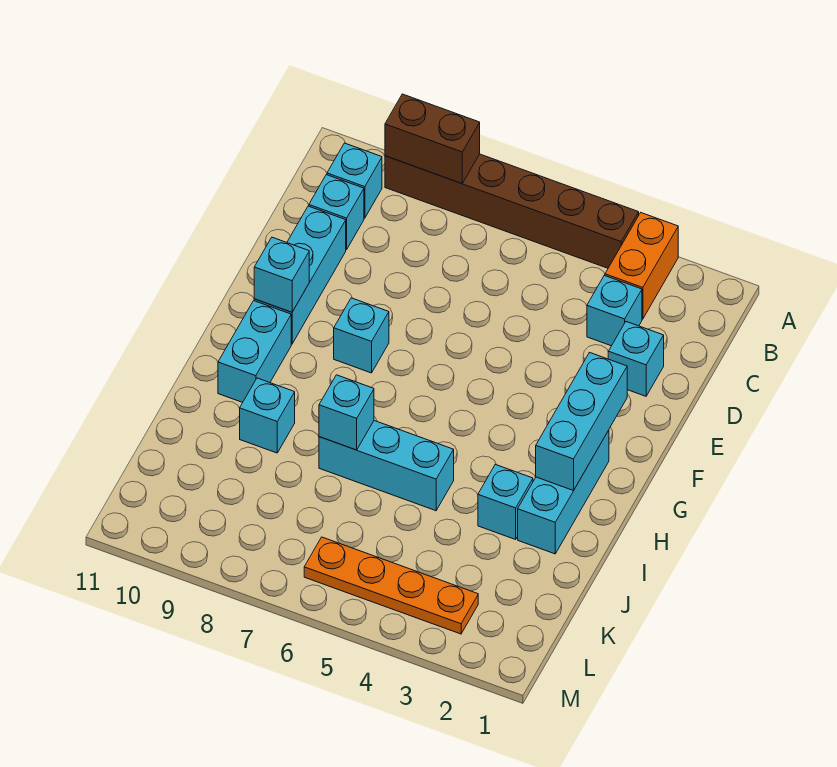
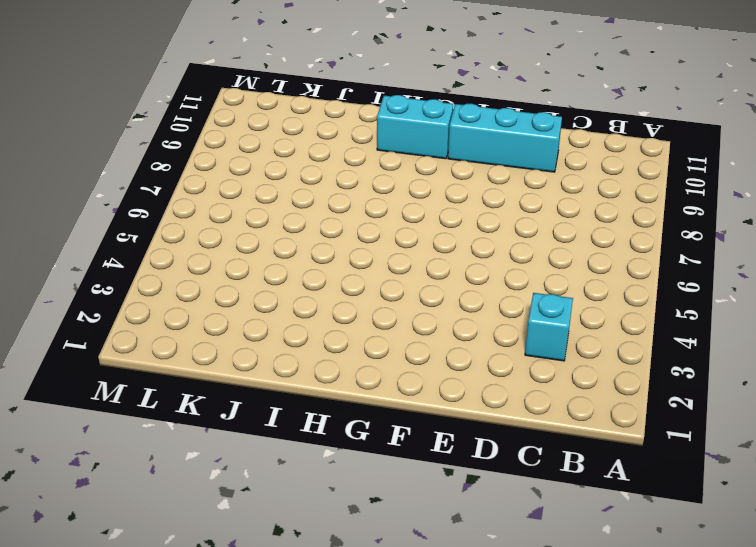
none -> orange 1x2 brick [605,213,678,319]
none -> brown 1x6 brick [385,154,639,268]
none -> cyan 1x1 brick [327,143,382,218]

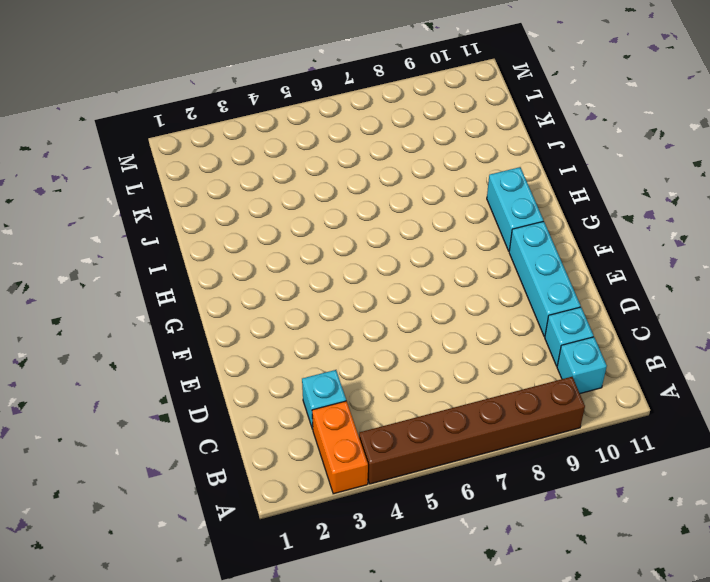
none -> cyan 1x1 brick [608,322,664,396]
none -> cyan 1x1 brick [334,298,389,373]
none -> cyan 1x3 brick [518,430,609,554]

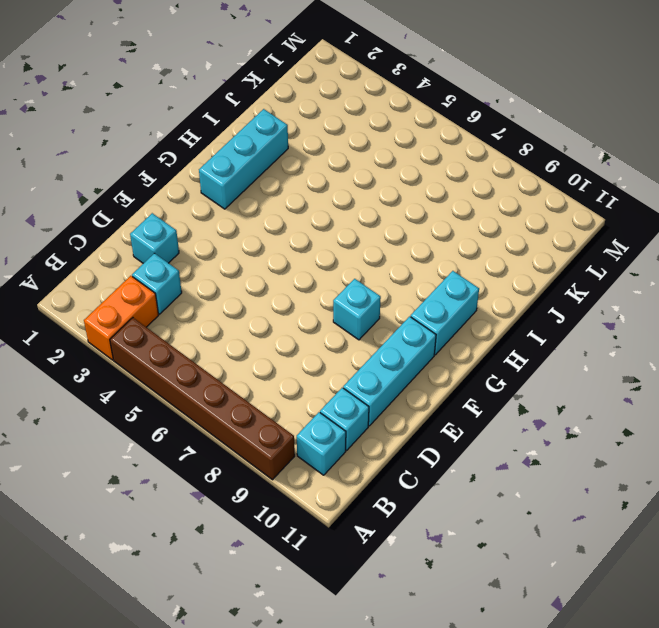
none -> cyan 1x1 brick [478,464,533,539]
none -> cyan 1x3 brick [319,421,454,511]
none -> cyan 1x1 brick [240,378,295,453]

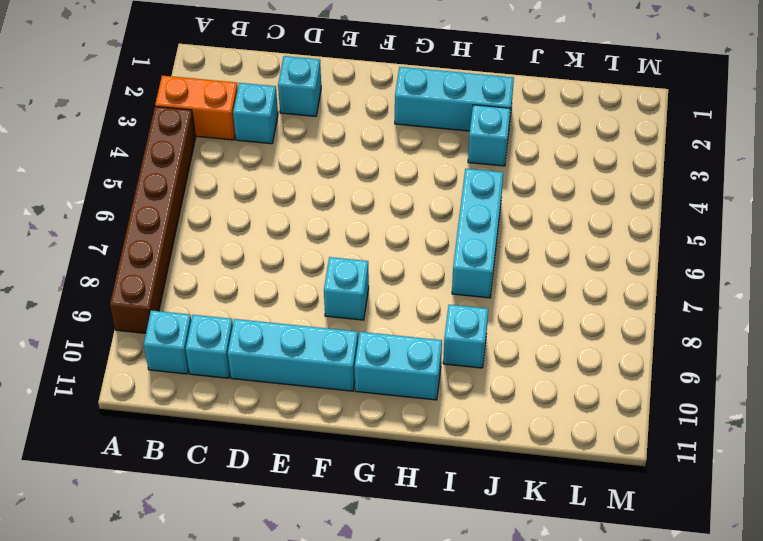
none -> orange 1x4 plate [304,537,478,634]
none -> brown 1x2 brick [385,94,480,183]
none -> cyan 1x3 brick [536,353,627,491]

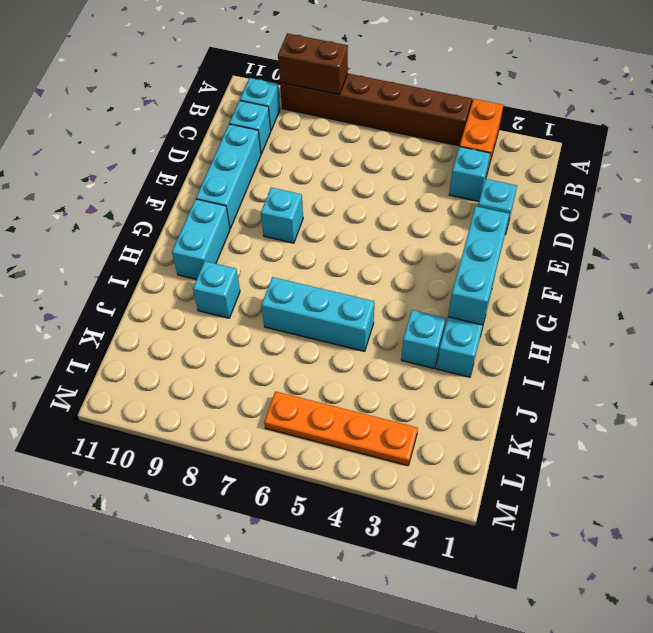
none -> cyan 1x1 brick [254,237,309,312]
none -> cyan 1x1 brick [319,375,374,450]

